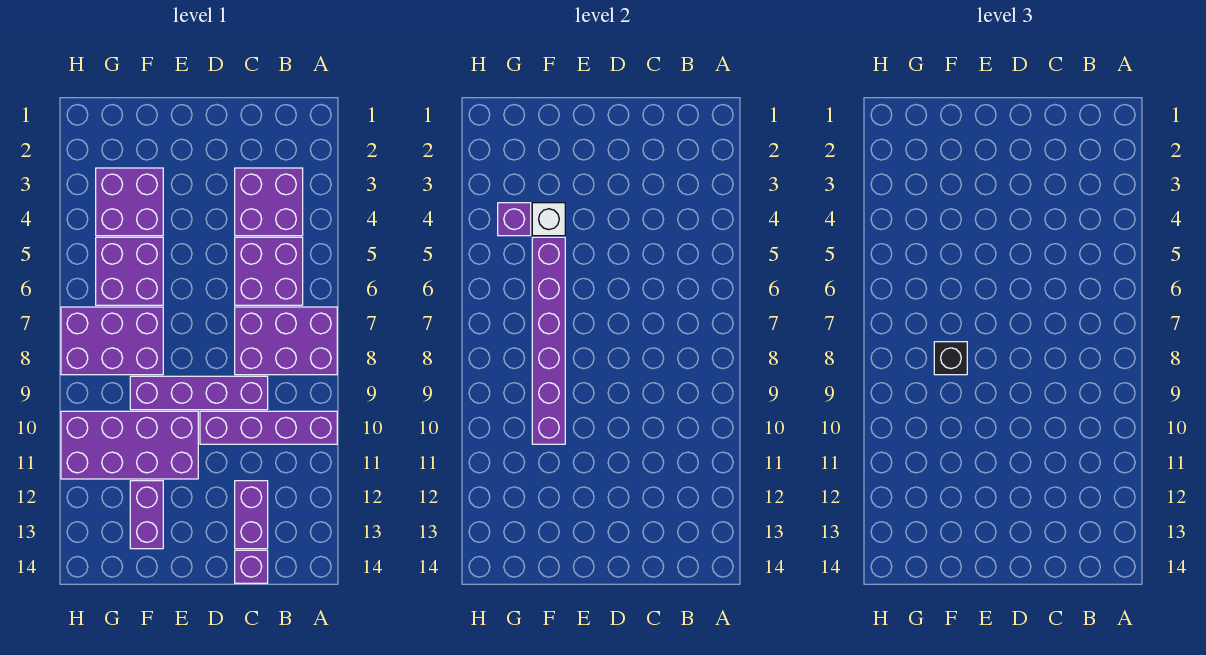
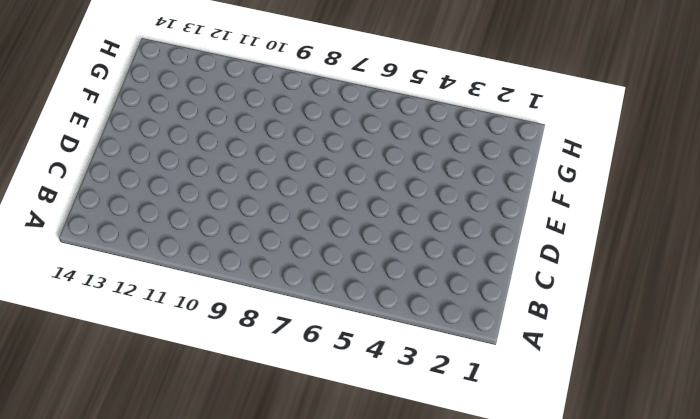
none -> purple 2x3 brick [235,307,337,375]
none -> purple 1x4 brick [200,411,337,444]
none -> purple 2x2 brick [235,168,303,236]

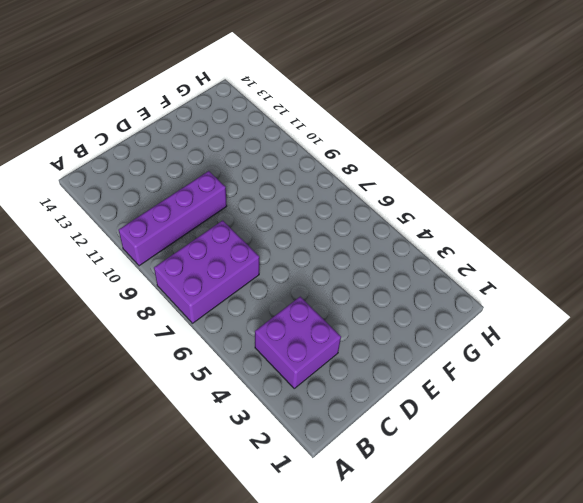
none -> purple 2x2 brick [235,237,303,305]
none -> purple 1x4 brick [130,376,268,410]
none -> purple 1x2 brick [235,481,268,549]

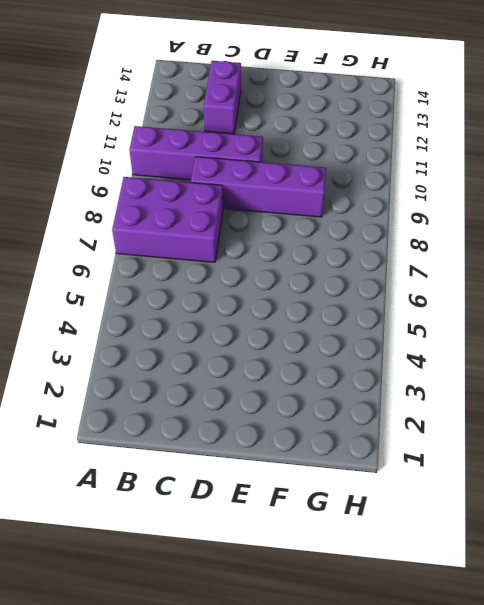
none -> purple 2x2 brick [235,168,303,236]
none -> purple 2x2 brick [235,237,303,305]
none -> purple 1x1 brick [235,550,268,583]

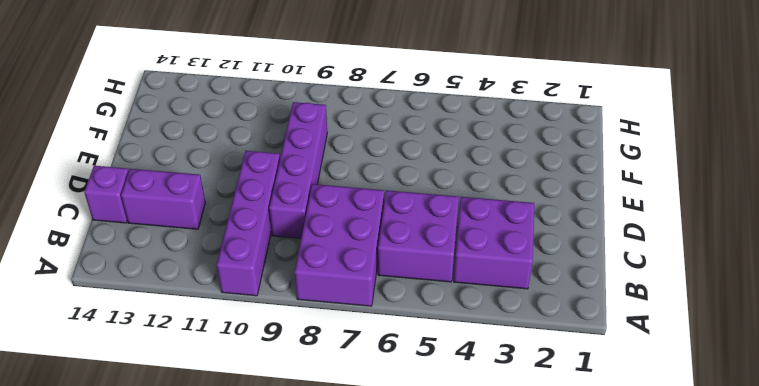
none -> purple 2x4 brick [61,411,198,479]
none -> purple 2x2 brick [96,168,163,236]
none -> purple 2x2 brick [96,237,163,305]

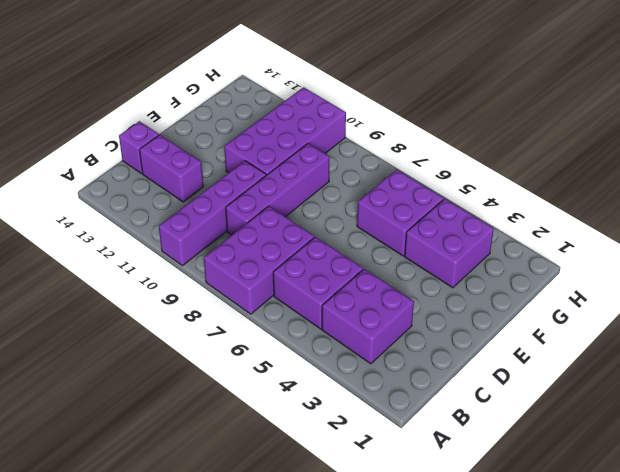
none -> purple 2x3 brick [61,307,163,375]
none -> purple 1x2 brick [130,481,163,549]
none -> white 1x1 brick [532,203,565,236]

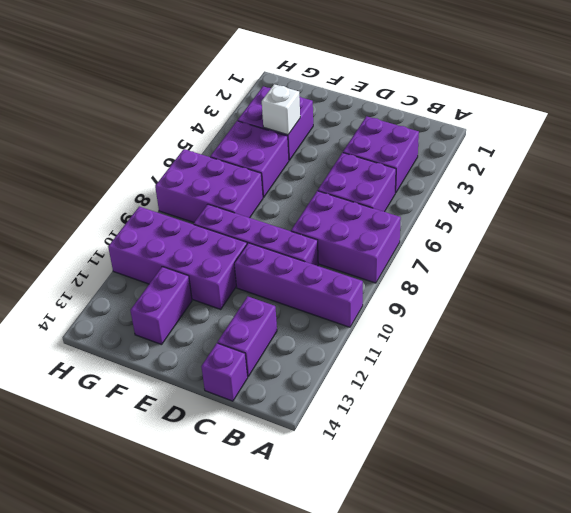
none -> purple 1x6 brick [532,237,565,444]
none -> purple 1x1 brick [498,203,531,236]
none -> black 1x1 brick [934,342,967,375]

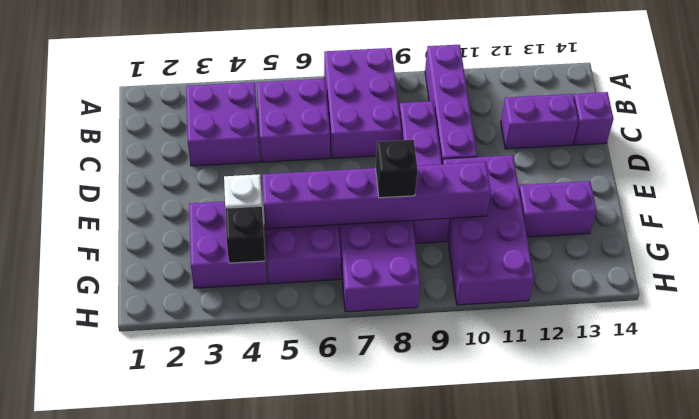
black 1x1 brick [225,206,265,263] -> purple 1x1 brick [498,203,531,236]

